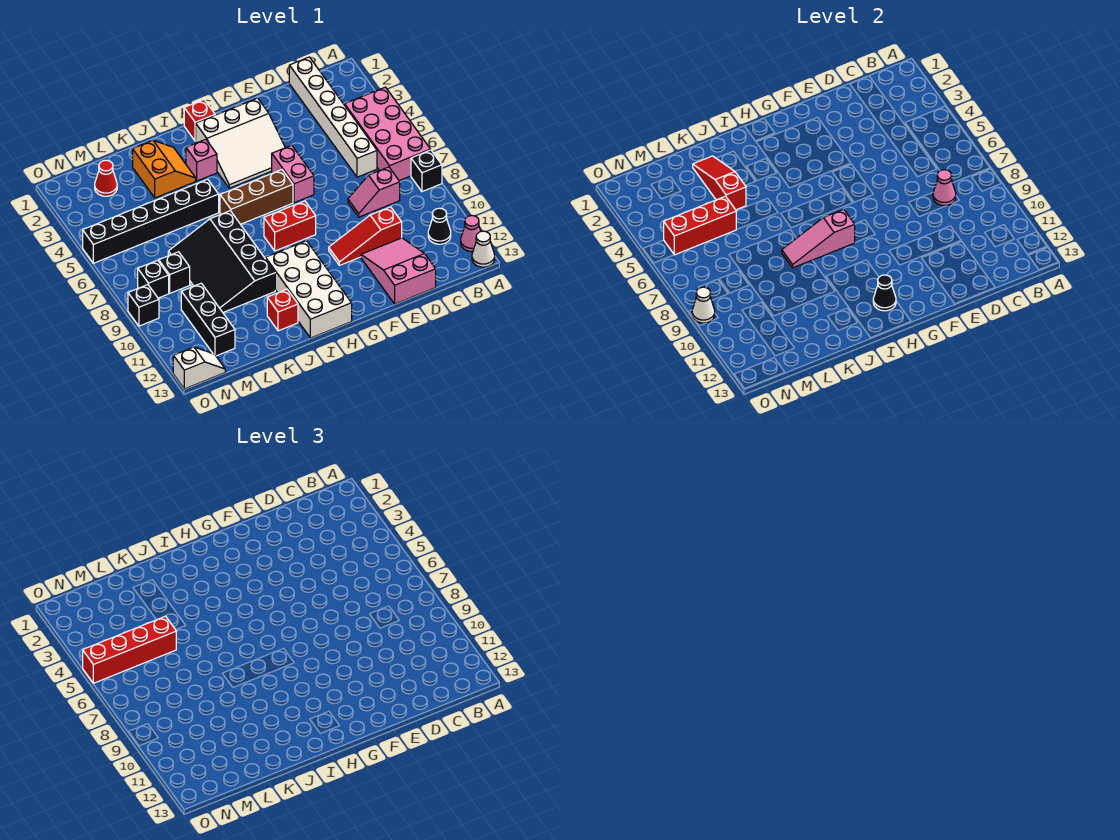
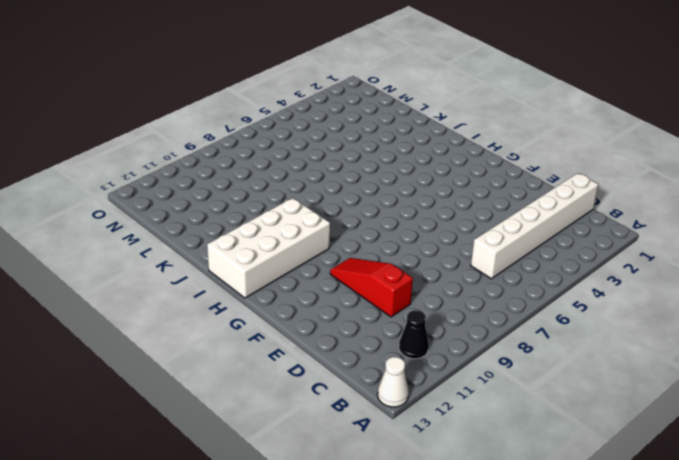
none -> pink 2x4 brick [345,87,431,181]
none -> black 1x1 brick [411,150,442,192]
none -> pink 1x1 cone [461,216,481,252]
none -> pink 1x2 slope [348,167,400,217]

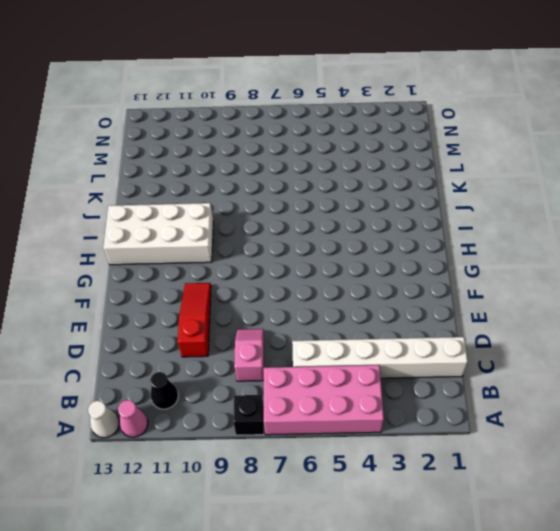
none -> pink 2x3 slope [361,238,436,304]
none -> white 3x3 slope [196,98,285,188]
none -> pink 1x2 brick [272,145,314,203]
none -> brown 1x3 brick [220,170,293,224]

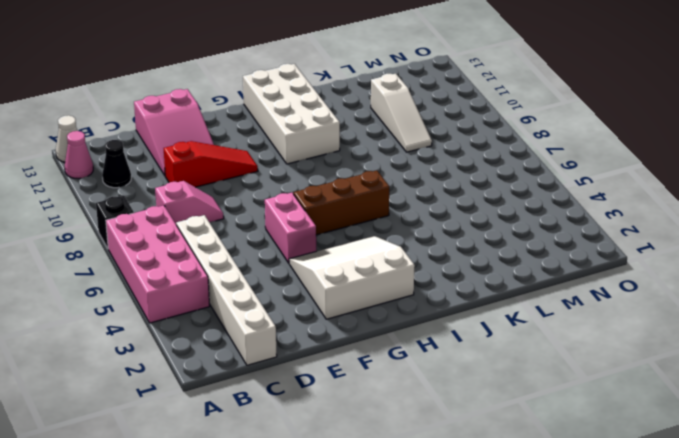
white 1x3 slope [371,74,432,152] -> black 3x4 slope [168,211,275,312]
none -> red 1x2 brick [264,201,316,251]
none -> red 1x1 brick [184,100,215,141]
none -> pink 1x1 brick [186,139,217,181]
none -> orange 2x2 slope [133,141,196,198]

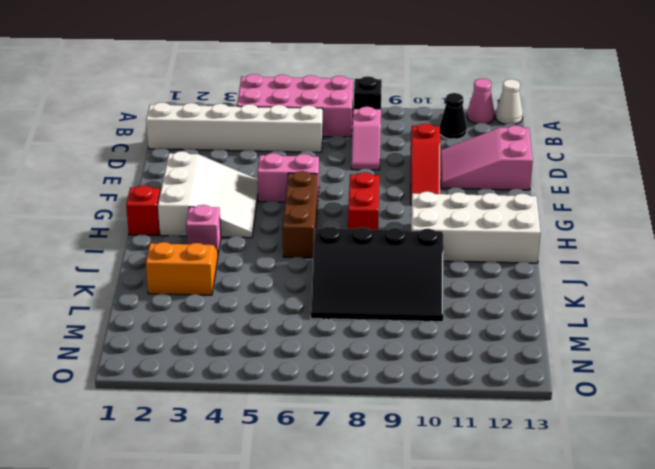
none -> black 1x6 brick [83,179,219,263]
none -> red 1x1 brick [267,289,298,331]
none -> red 1x1 cone [95,160,117,196]
none -> black 1x1 brick [159,252,190,293]

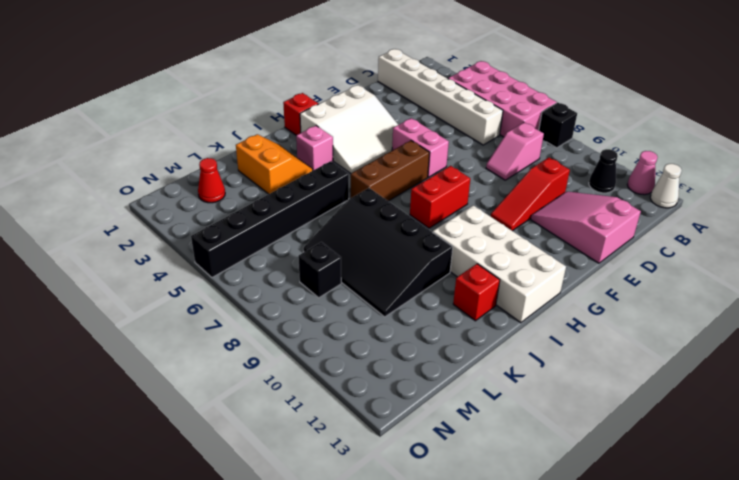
none -> black 1x3 brick [181,283,235,356]
none -> black 1x1 brick [138,260,169,298]
none -> white 1x2 slope [173,347,225,389]
none -> black 1x1 brick [128,285,159,326]

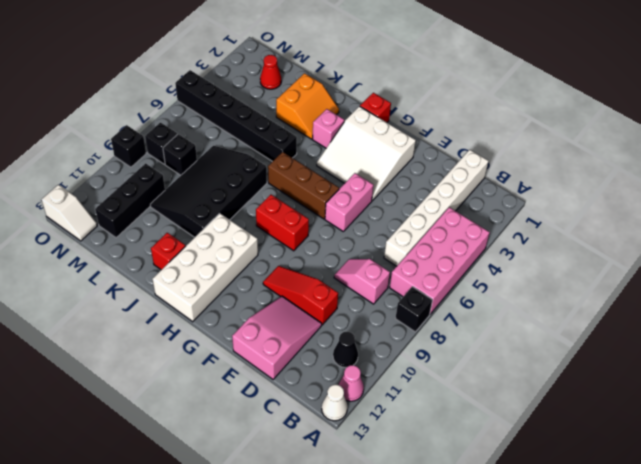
none -> pink 1x1 cone [933,170,956,206]
none -> pink 1x3 slope [782,209,855,268]
none -> black 1x1 cone [873,275,896,311]
none -> red 1x3 slope [693,156,746,210]

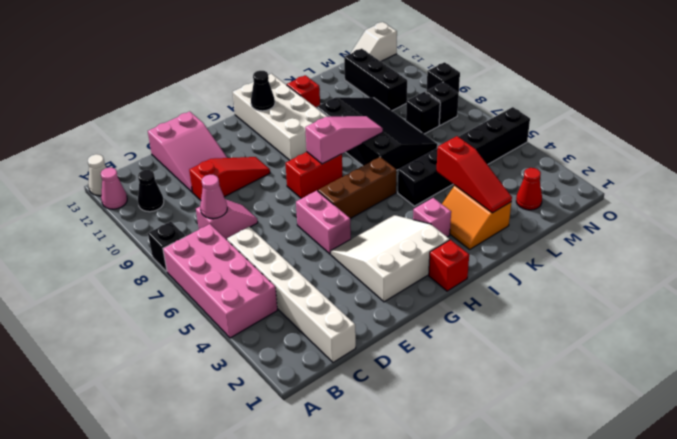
none -> red 1x3 brick [664,196,736,255]
none -> white 1x1 cone [692,287,715,323]
none -> red 1x4 brick [83,616,176,683]

